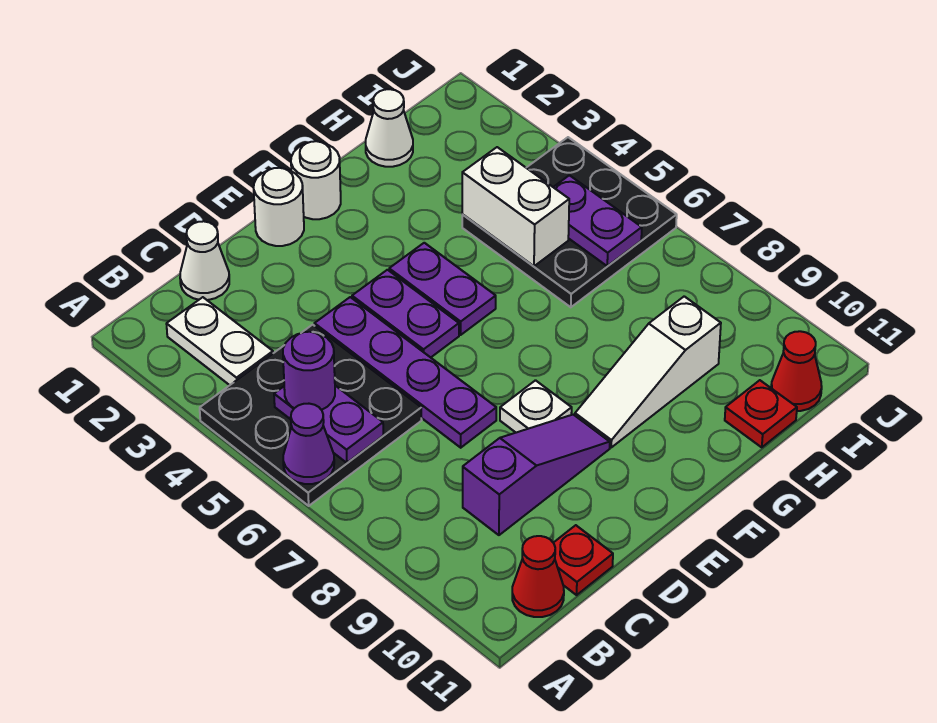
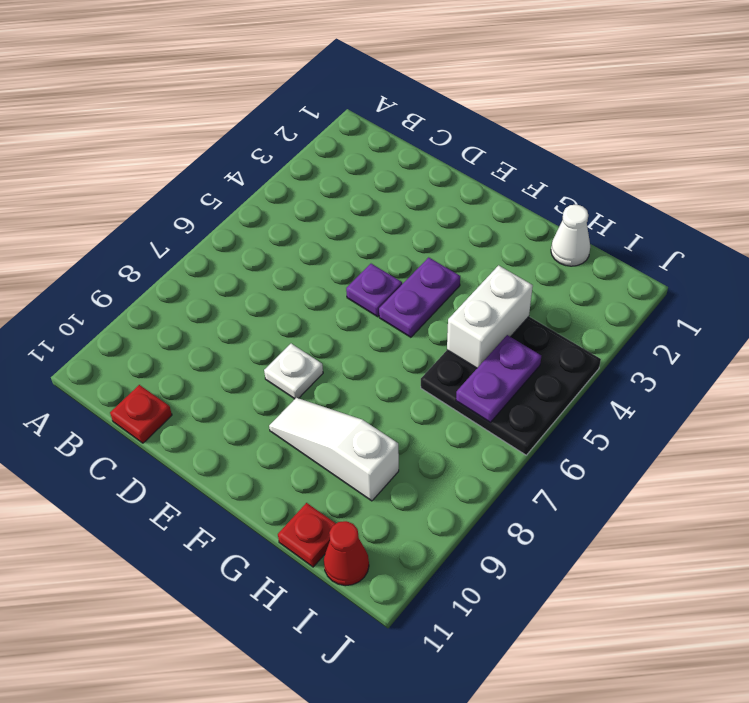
purple 1x1 plate [346,264,402,317] -> purple 1x2 plate [352,270,459,357]
none -> black 3x3 plate [200,325,422,506]
none -> white 1x2 plate [167,297,273,385]
none -> red 1x1 cone [512,536,564,617]

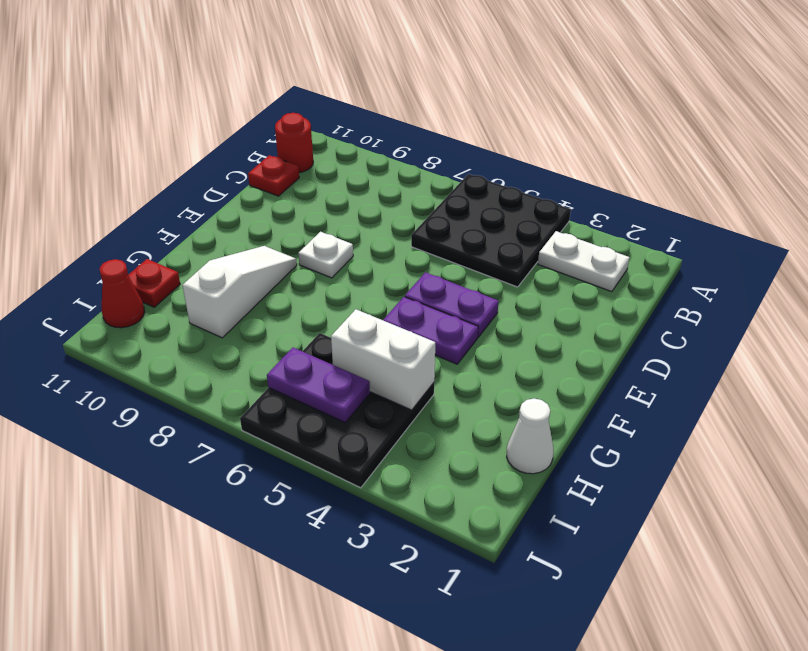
red 1x1 round brick [275,113,313,173] -> red 1x1 cone [512,536,564,617]
none -> white 1x1 cone [180,221,229,300]
none -> purple 1x3 slope [463,415,610,535]
none -> purple 1x4 plate [314,297,496,448]

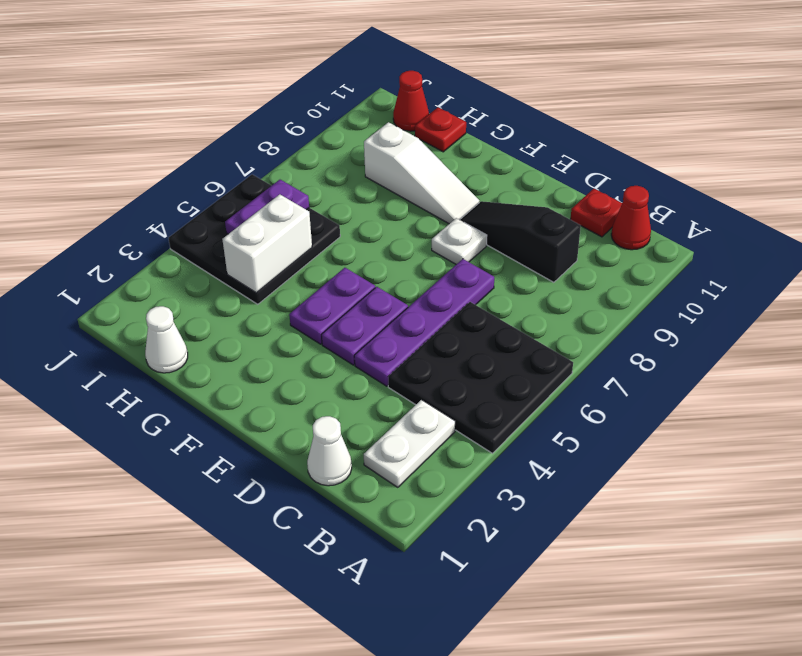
black 1x3 slope [460,201,581,282] -> purple 1x3 slope [463,415,610,535]
none -> white 1x1 round brick [254,168,304,246]
none -> white 1x1 round brick [291,141,341,219]
none -> purple 1x1 cone [283,404,334,484]

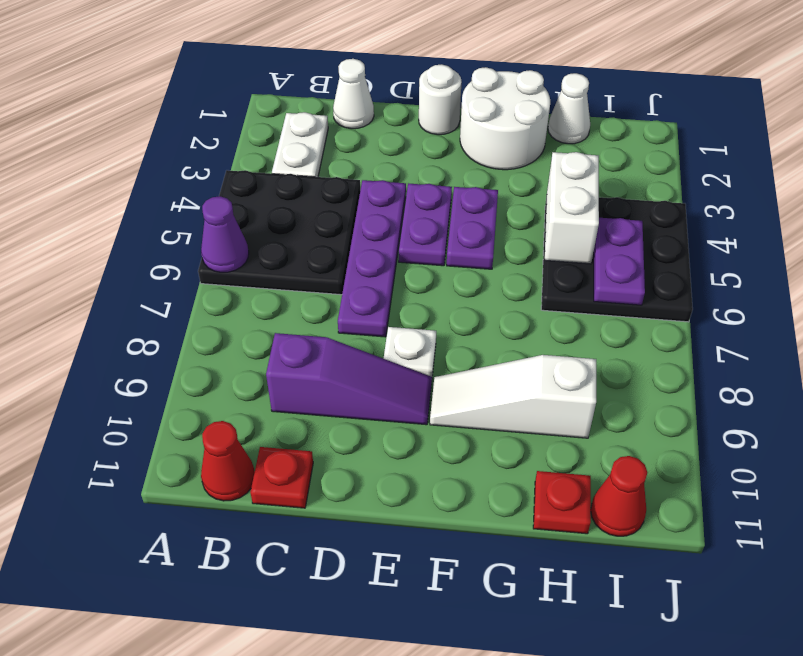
white 2x2 round brick [460,67,550,170] -> white 1x1 round brick [291,141,341,219]
none -> purple 1x2 plate [274,386,383,463]
none -> purple 1x1 round brick [283,332,335,410]

